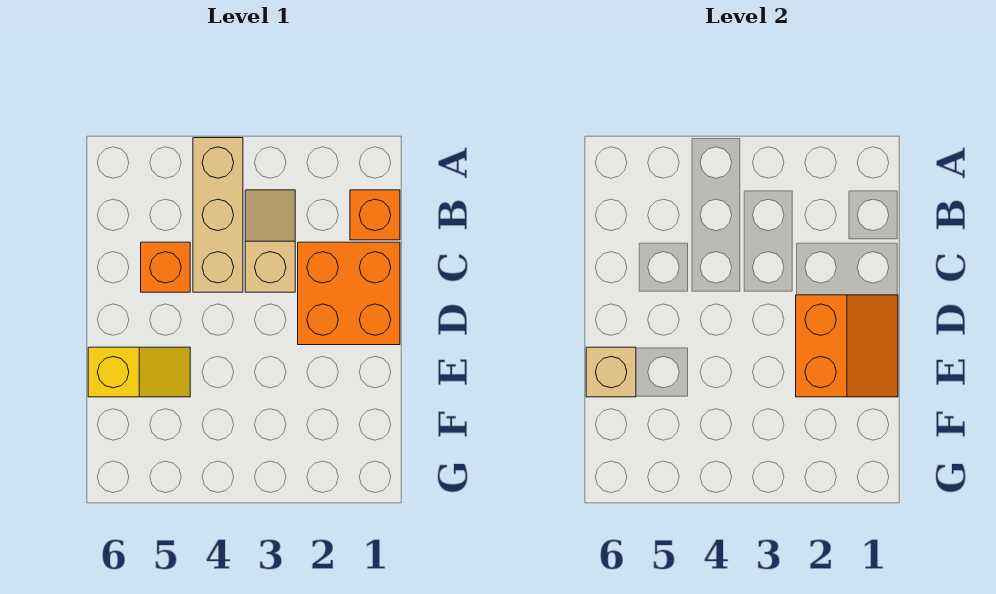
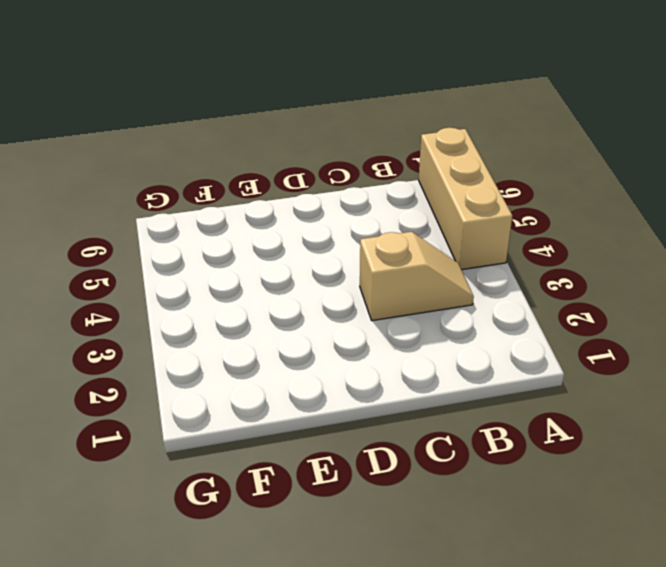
tan 1x3 brick [419,128,512,270] -> tan 1x3 brick turned to [193,138,243,292]
none -> orange 1x1 brick [350,190,400,240]
none -> orange 2x2 brick [298,242,400,345]

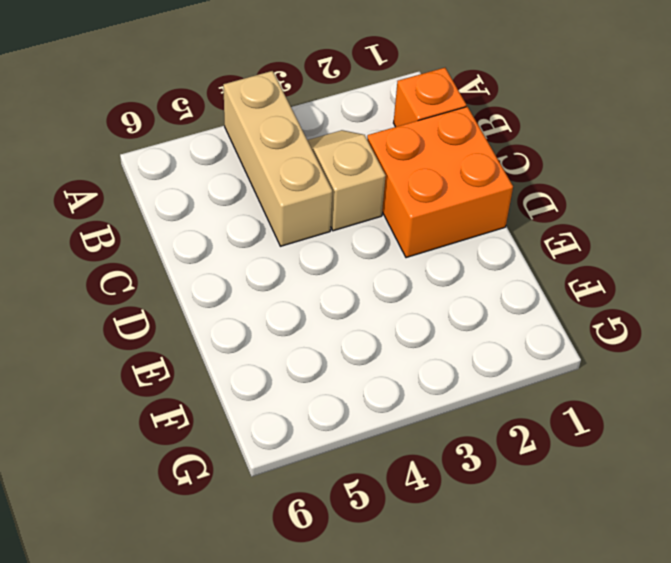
none -> orange 1x1 brick [141,242,190,292]
none -> yellow 1x2 slope [88,347,190,397]

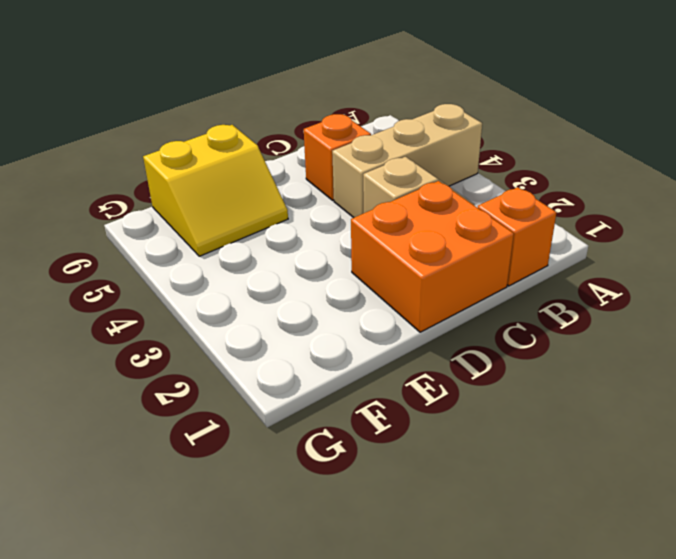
yellow 2x2 slope [143,125,288,256] -> yellow 1x2 slope [88,347,190,397]
none -> orange 2x2 slope [796,295,898,397]
none -> tan 1x1 brick [586,347,636,397]

